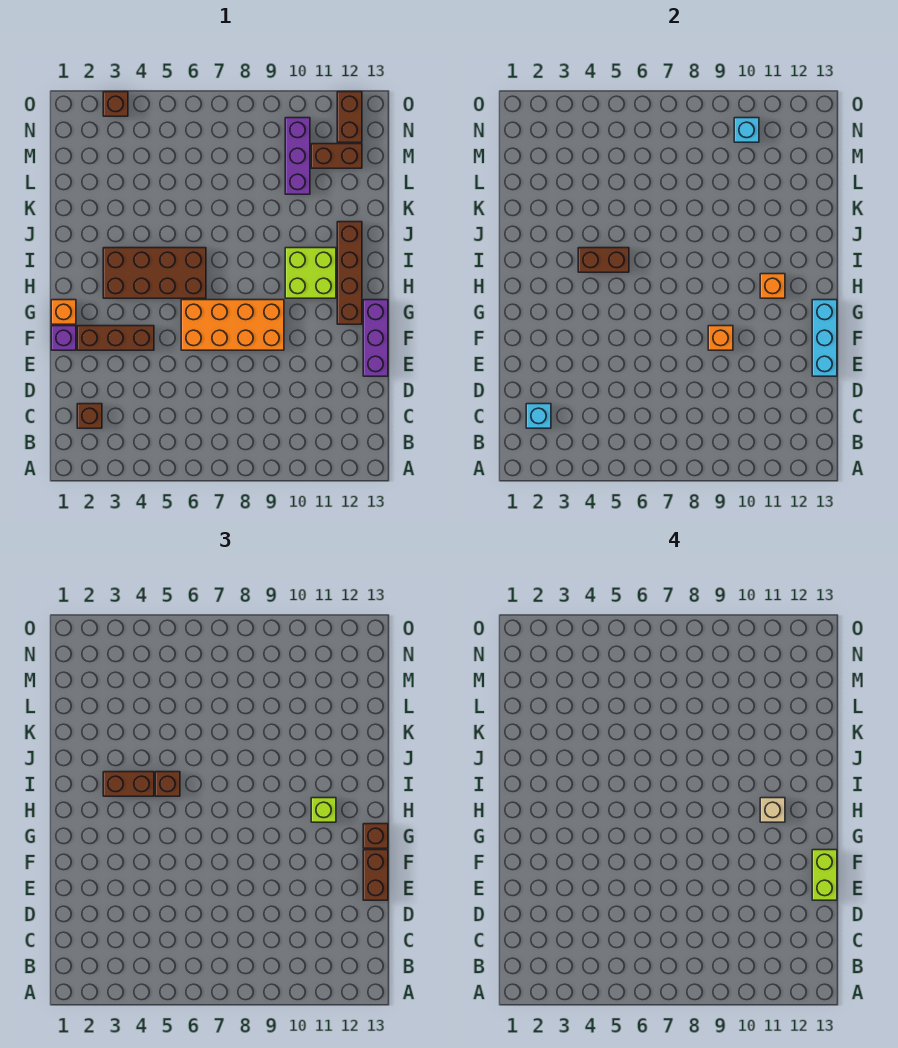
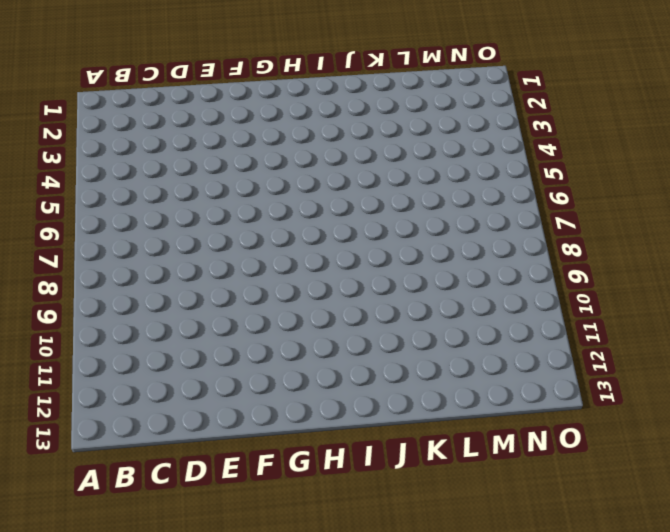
none -> brown 1x1 brick [77,404,102,428]
none -> purple 1x3 brick [363,300,388,376]
none -> purple 1x1 brick [51,326,76,350]

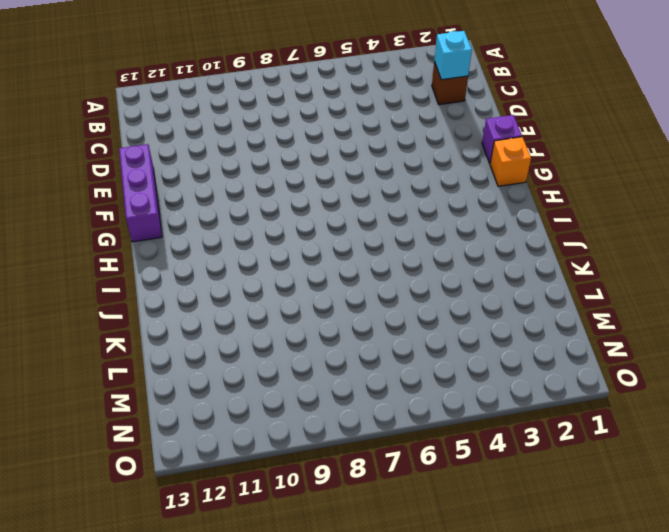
none -> brown 1x3 brick [77,326,154,350]
none -> orange 2x4 brick [181,300,284,350]
none -> brown 1x4 brick [337,222,362,324]

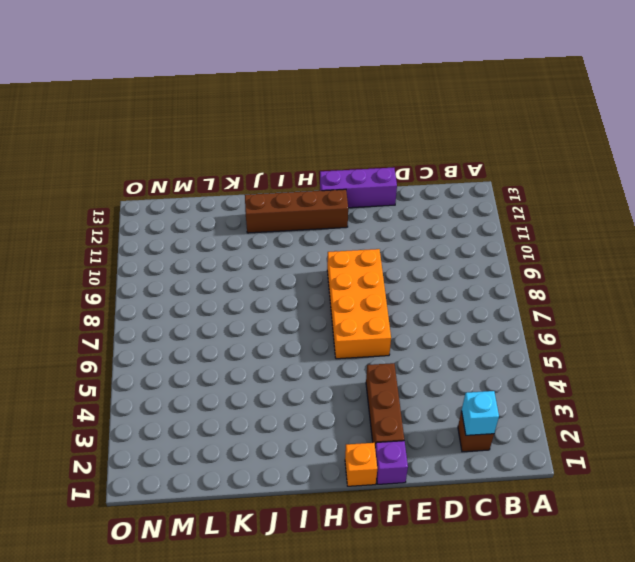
none -> brown 2x4 brick [103,248,206,298]
none -> lime 2x2 brick [285,248,336,298]
none -> purple 1x3 brick [285,118,310,194]

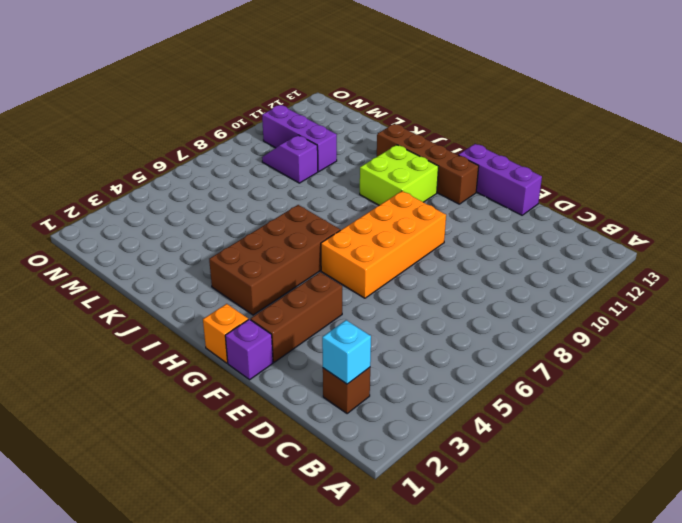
purple 1x2 slope [262,135,318,183] -> none
none -> brown 1x2 brick [311,144,362,168]
none -> brown 1x2 brick [337,92,362,142]
none -> brown 1x1 brick [103,92,128,116]

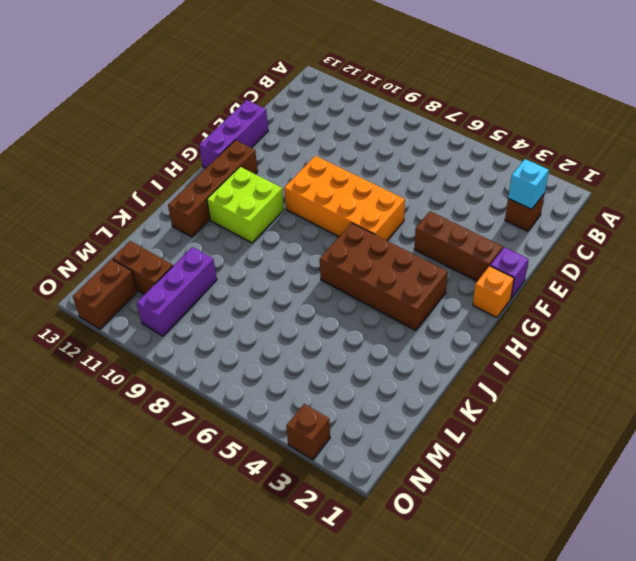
none -> cyan 1x3 brick [812,300,837,376]
none -> orange 1x1 brick [708,326,733,350]
none -> orange 1x1 brick [760,274,785,298]

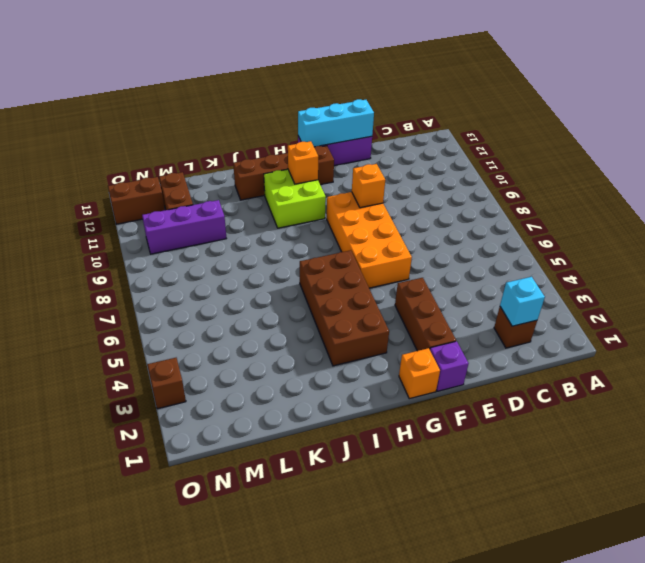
none -> brown 1x2 brick [578,248,629,272]
none -> cyan 1x1 brick [734,118,759,142]
none -> brown 1x2 brick [363,850,388,900]

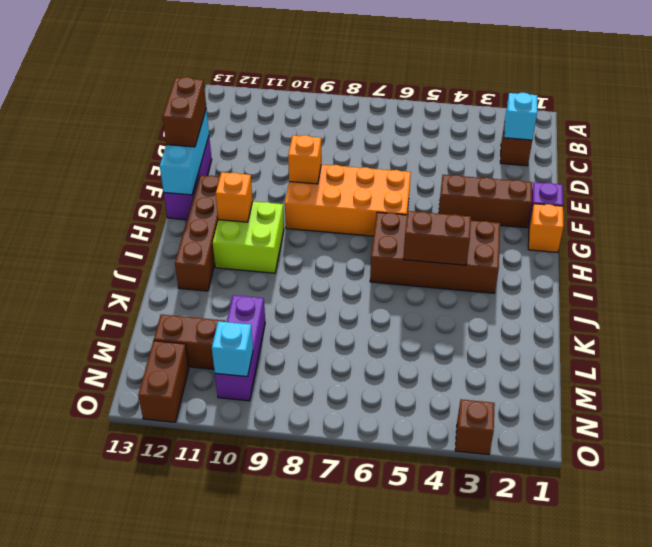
none -> brown 1x1 brick [363,824,388,848]
none -> lime 1x1 brick [311,798,336,822]
none -> brown 1x2 brick [103,772,154,796]

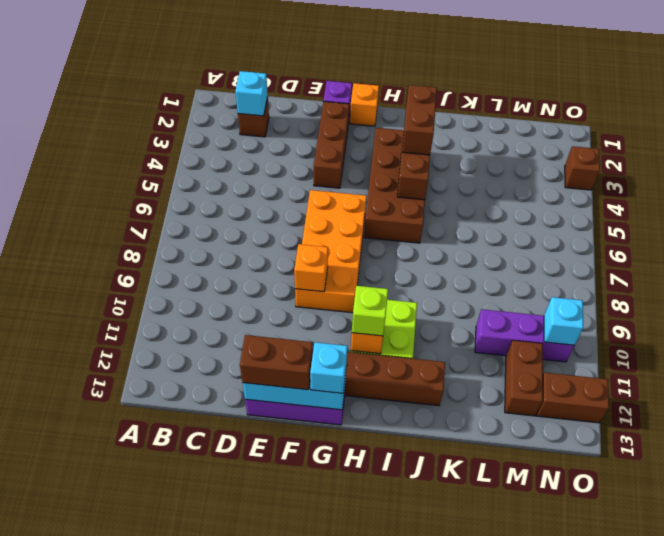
cyan 1x1 brick [310,342,347,393] -> brown 1x1 brick [363,824,388,848]
none -> brown 1x1 brick [155,772,180,796]
none -> lime 1x2 brick [812,850,837,900]
none -> tan 1x1 brick [760,798,785,822]

